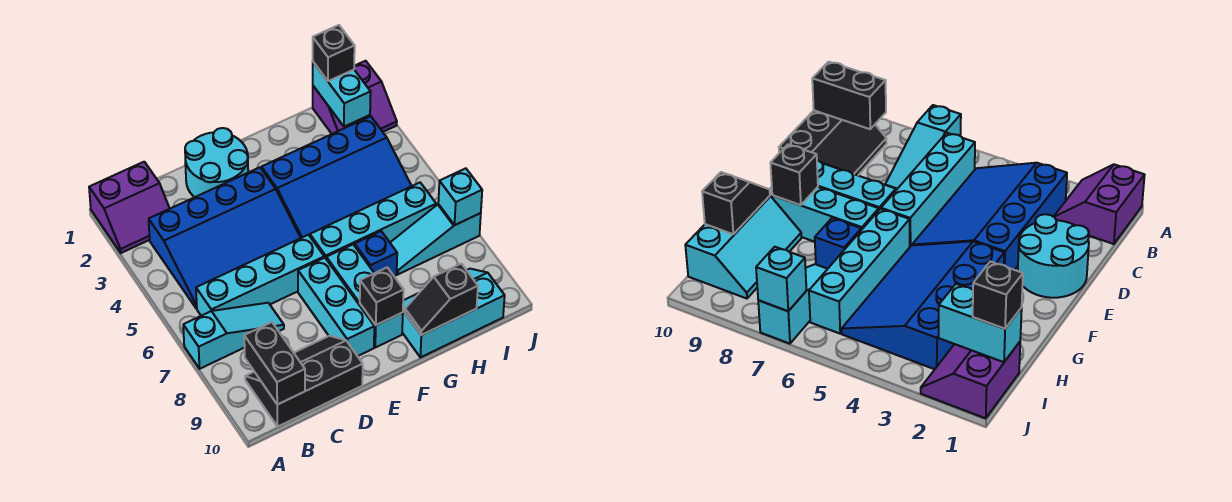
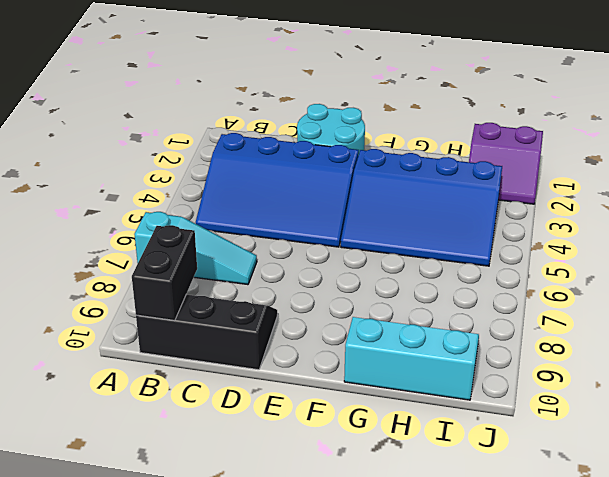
none -> purple 2x2 slope [89,162,170,253]
none -> cyan 1x4 brick [196,235,324,316]
none -> cyan 1x3 brick [298,258,374,356]

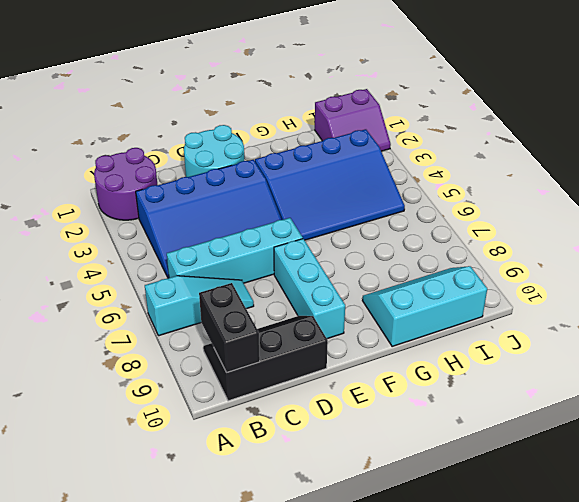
purple 2x2 round brick [94,148,157,220] -> purple 2x2 slope [89,162,170,253]
none -> cyan 1x4 brick [310,183,436,258]
none -> cyan 1x3 brick [326,245,403,348]
none -> blue 1x1 brick [355,231,397,276]

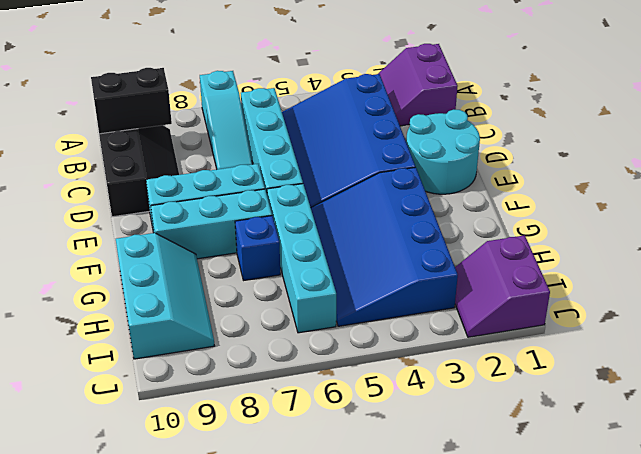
none -> cyan 1x3 slope [390,204,481,274]
none -> black 1x1 brick [360,267,404,325]
none -> black 1x2 slope [405,264,478,335]

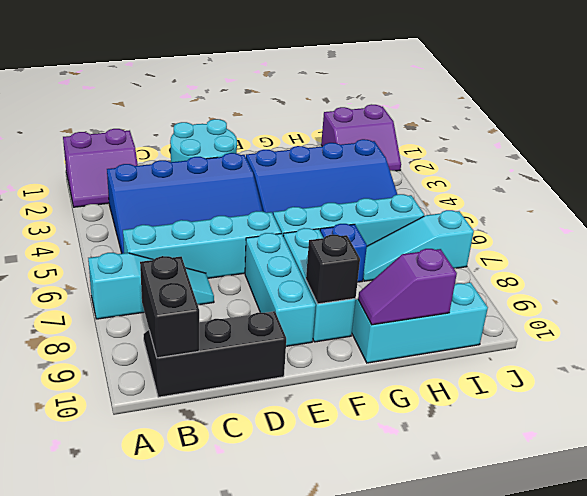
purple 1x2 slope [358,249,457,325] -> black 1x2 slope [405,264,478,335]
none -> cyan 1x2 brick [313,62,371,127]
none -> cyan 1x1 brick [438,168,482,225]
none -> black 1x1 brick [313,25,355,81]

